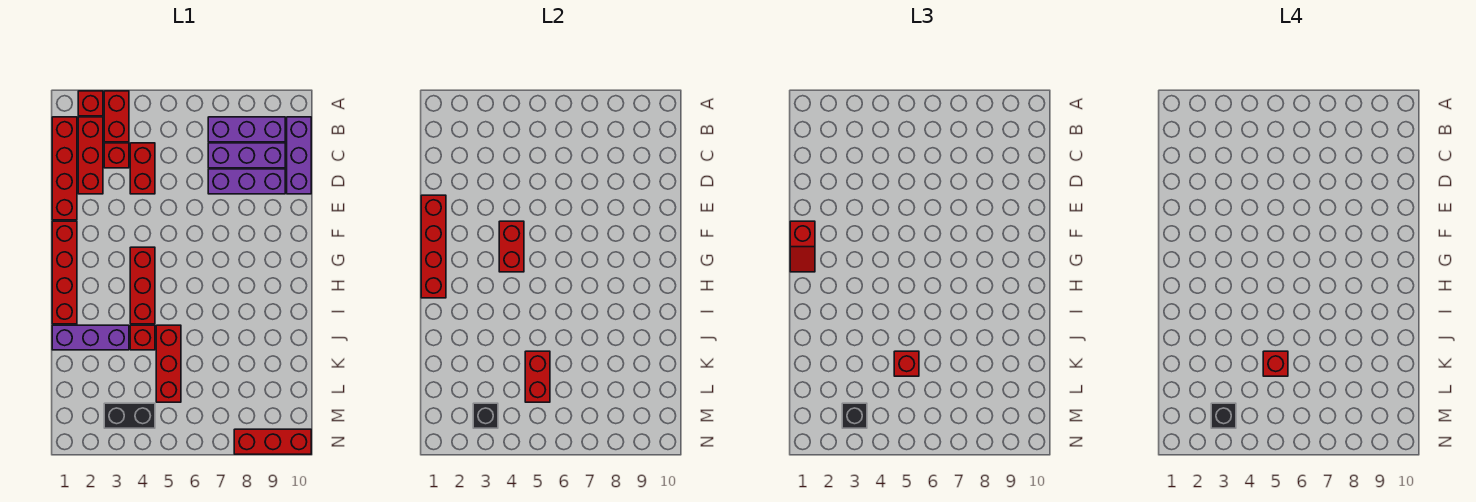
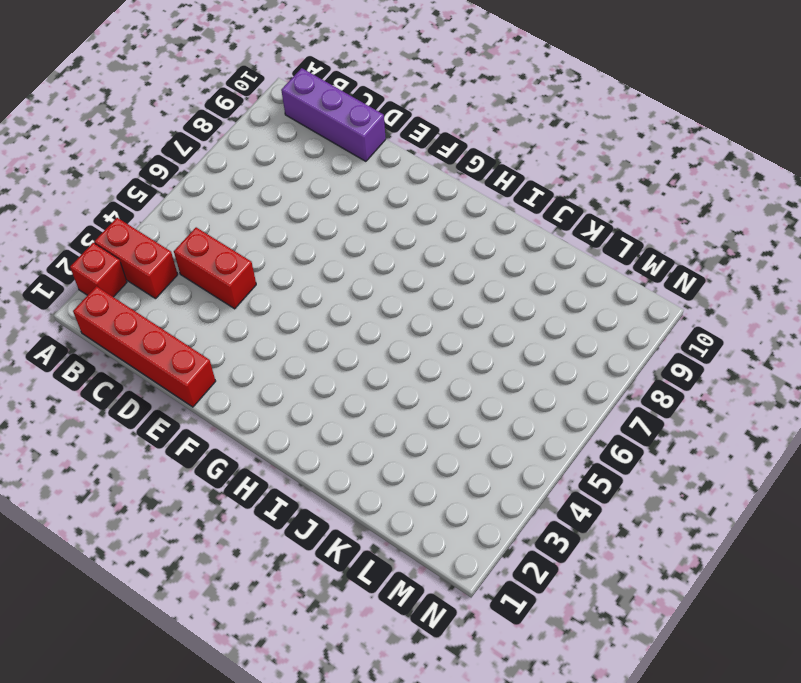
none -> red 1x3 brick [78,117,103,194]
none -> purple 1x3 brick [208,117,285,142]
none -> red 1x1 brick [104,143,129,168]

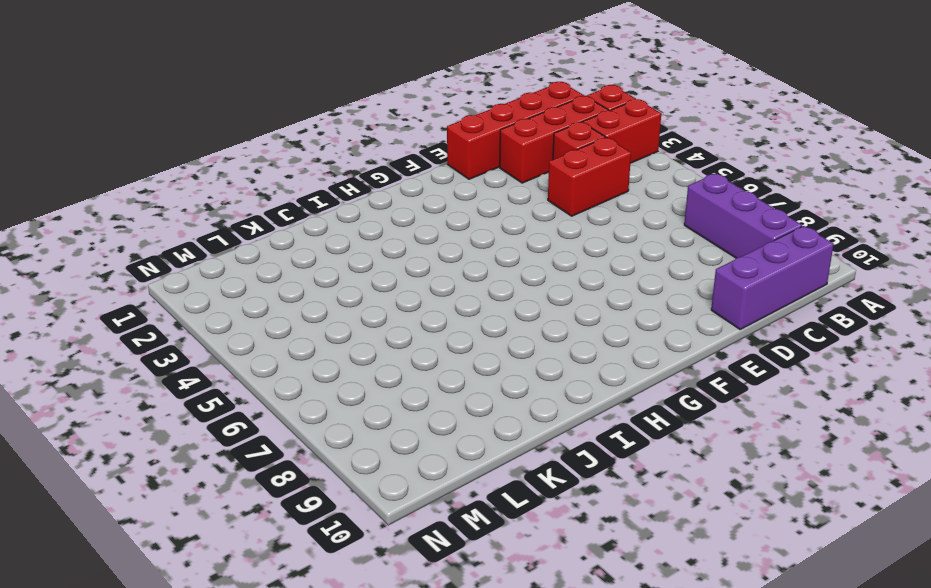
none -> purple 1x3 brick [208,143,285,168]
none -> purple 1x3 brick [208,169,285,194]
none -> red 1x4 brick [52,221,77,324]

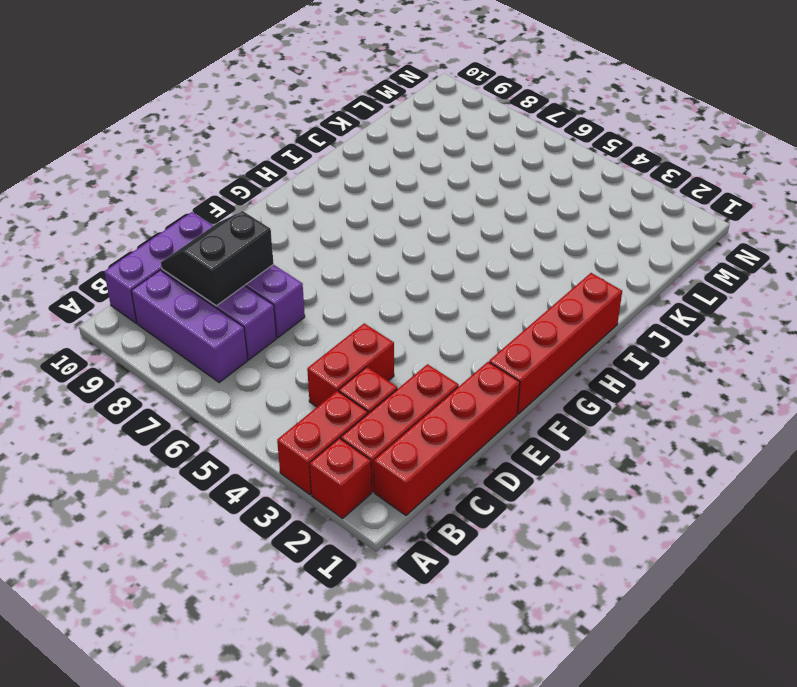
black 2x2 slope [161,211,274,306] -> none
none -> red 1x3 brick [130,247,155,324]
none -> purple 1x3 brick [52,325,129,350]
none -> red 1x1 brick [130,325,155,350]

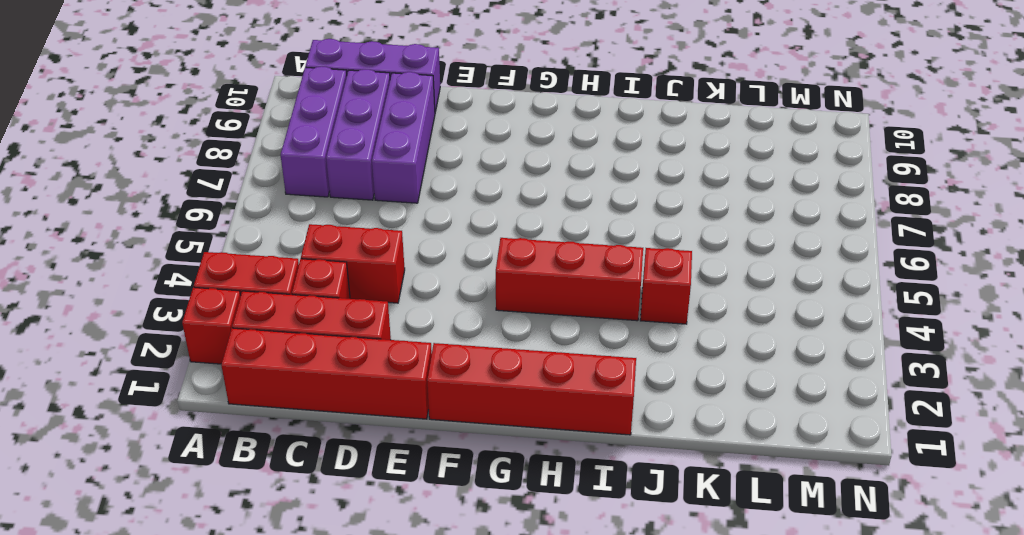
none -> purple 1x3 brick [52,325,129,350]
none -> red 1x3 brick [156,325,181,402]
none -> black 1x2 brick [104,403,155,428]

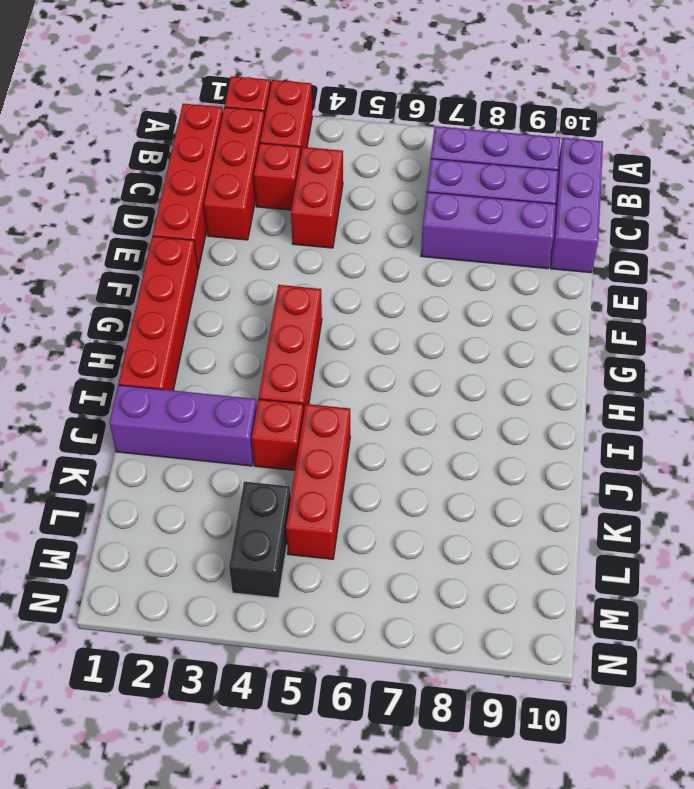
black 1x2 brick [229,481,291,598] -> black 1x2 brick turned to [104,403,155,428]
none -> red 1x3 brick [234,429,311,454]
none -> red 1x4 brick [421,195,446,298]
none -> red 1x2 brick [499,221,524,272]

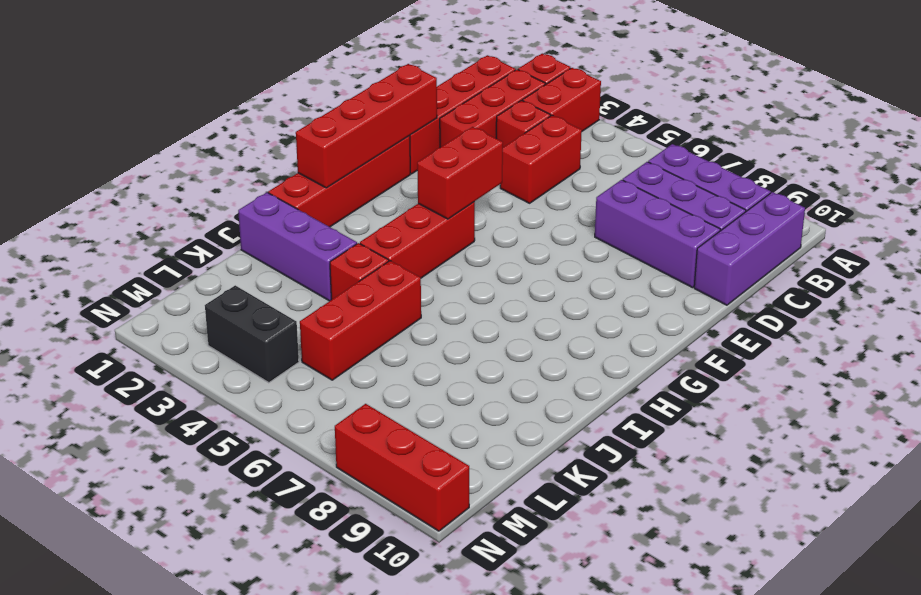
none -> red 1x2 brick [525,351,550,402]
none -> black 1x1 brick [473,403,498,428]
none -> red 1x2 slope [790,221,815,272]

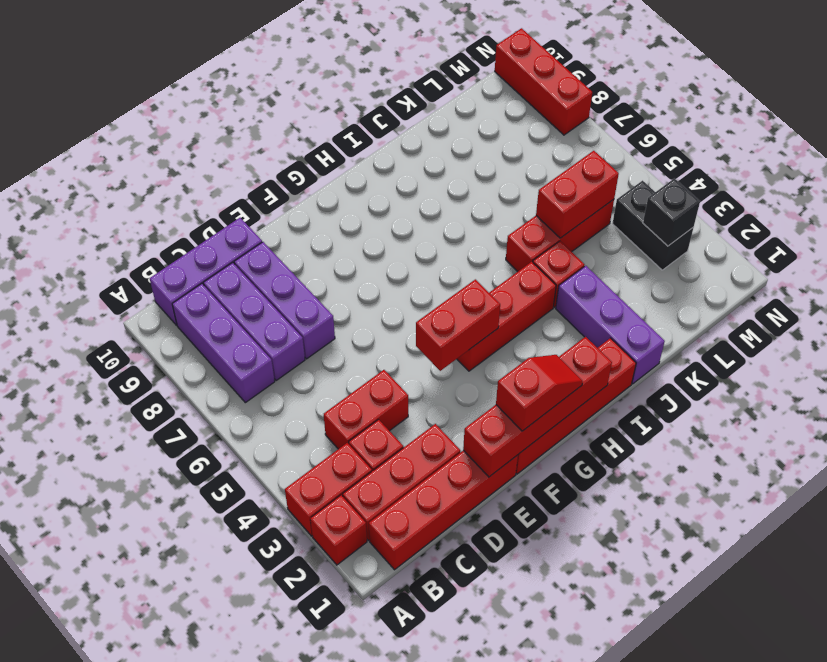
none -> red 1x1 brick [894,351,919,376]
none -> black 1x1 brick [842,403,867,428]
none -> red 1x1 brick [1263,351,1288,376]

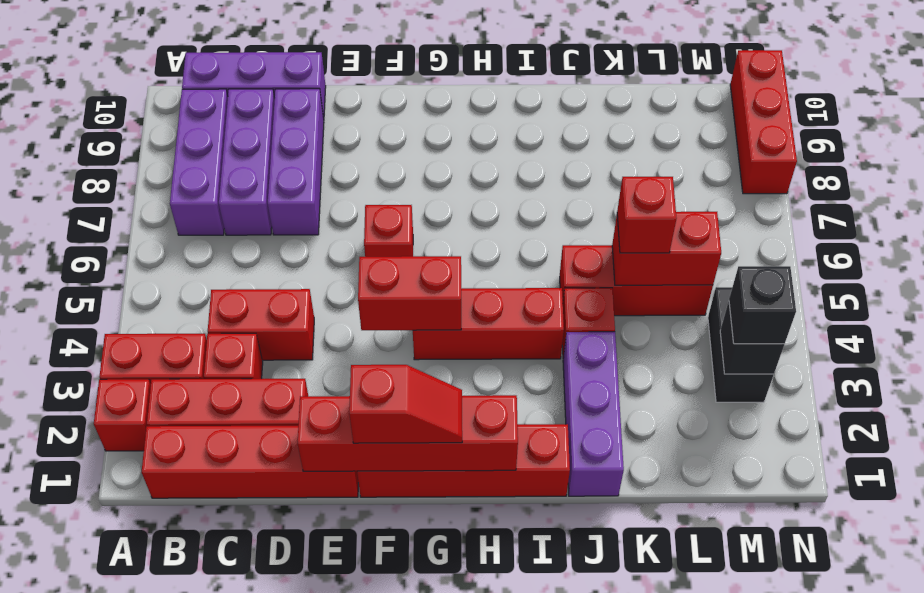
red 1x1 brick [364,205,413,257] -> red 1x1 brick moved to [1263,351,1288,376]
none -> black 1x1 brick [1211,403,1236,428]

